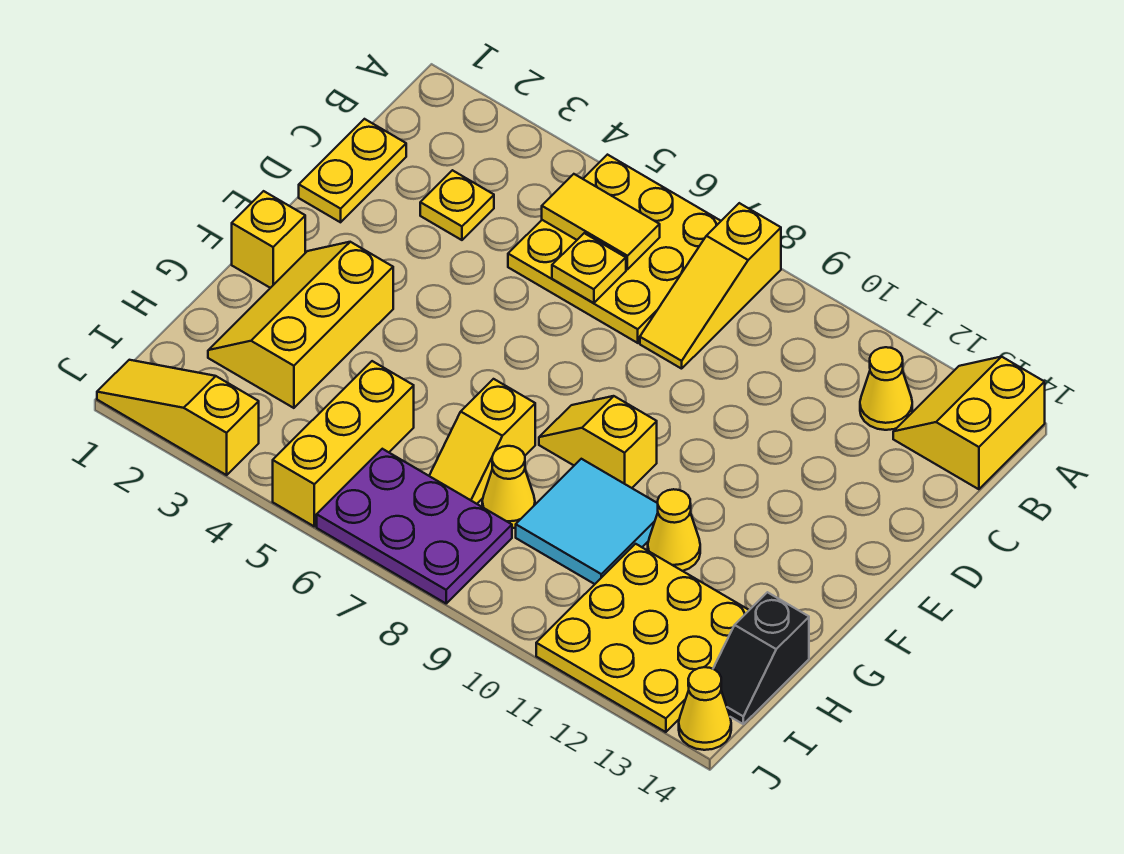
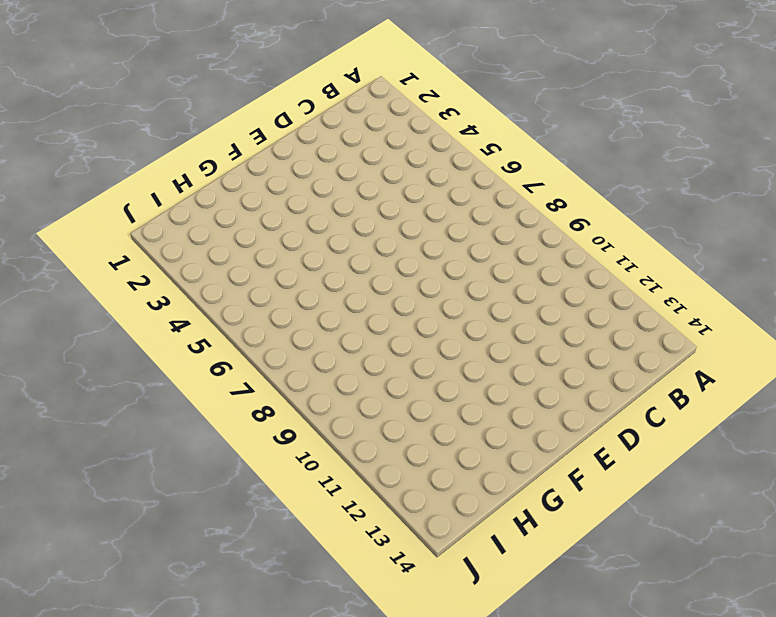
none -> yellow 3x3 plate [508,155,721,343]
none -> yellow 1x3 slope [640,203,781,369]
none -> yellow 2x2 slope [893,357,1045,489]

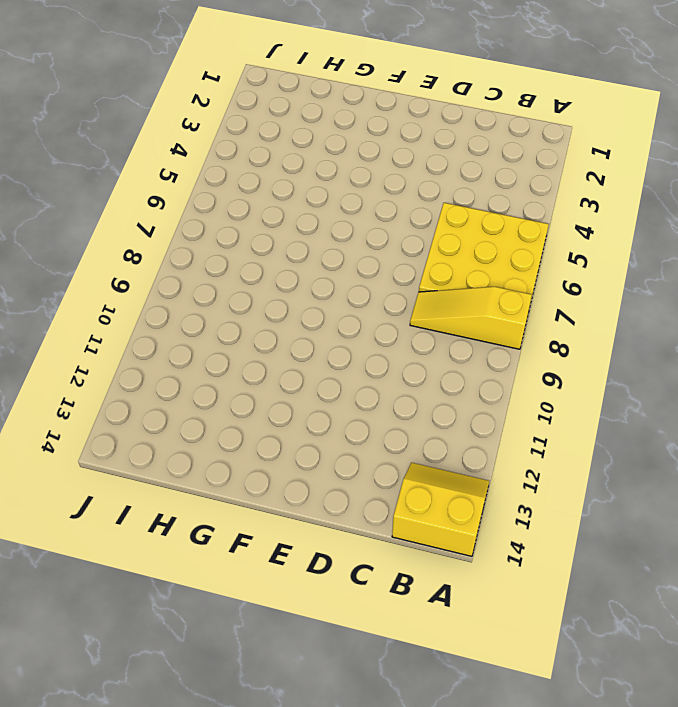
none -> yellow 1x1 cone [860,347,912,430]
none -> yellow 1x2 plate [299,119,406,222]
none -> yellow 1x1 plate [420,170,494,240]

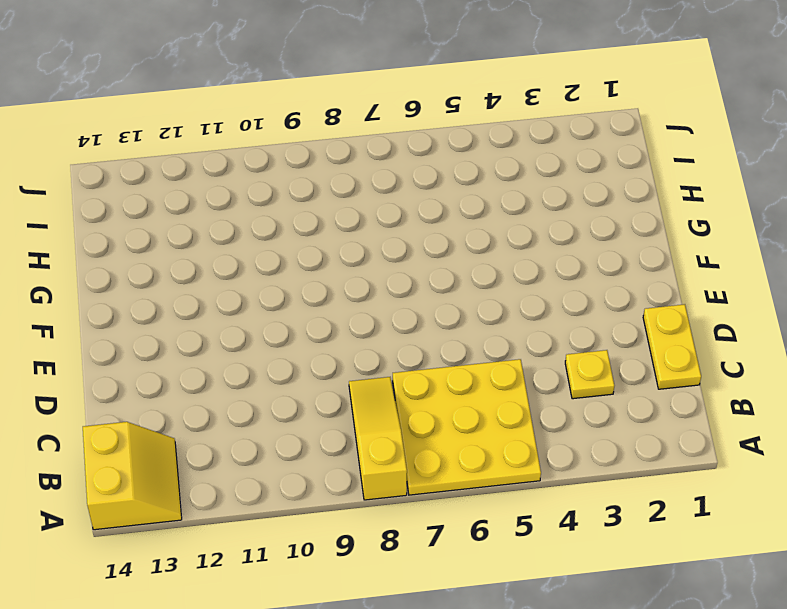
none -> yellow 1x1 cone [860,347,912,430]
none -> yellow 1x1 brick [232,191,305,288]
none -> yellow 2x3 slope [208,242,393,408]

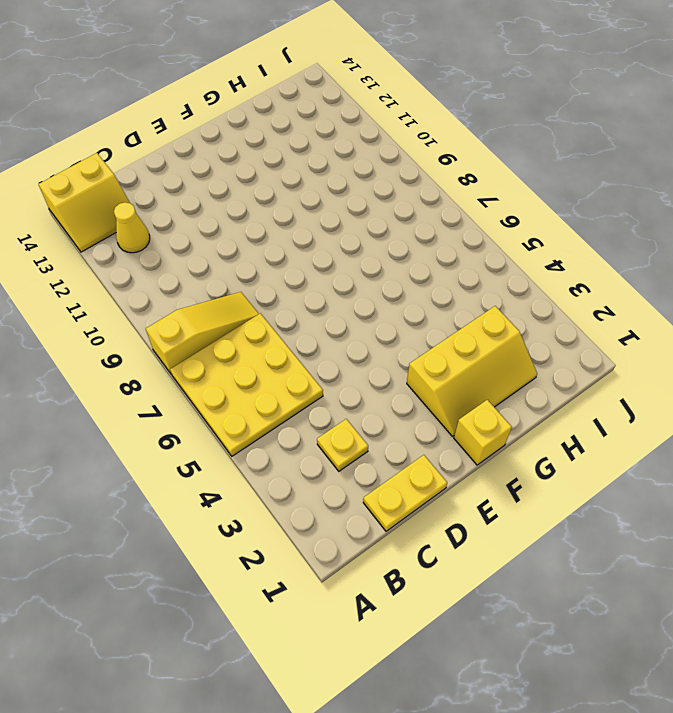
none -> yellow 1x2 slope [539,396,657,488]
none -> yellow 1x2 slope [429,379,535,504]
none -> cyan 2x2 tile [516,459,658,584]

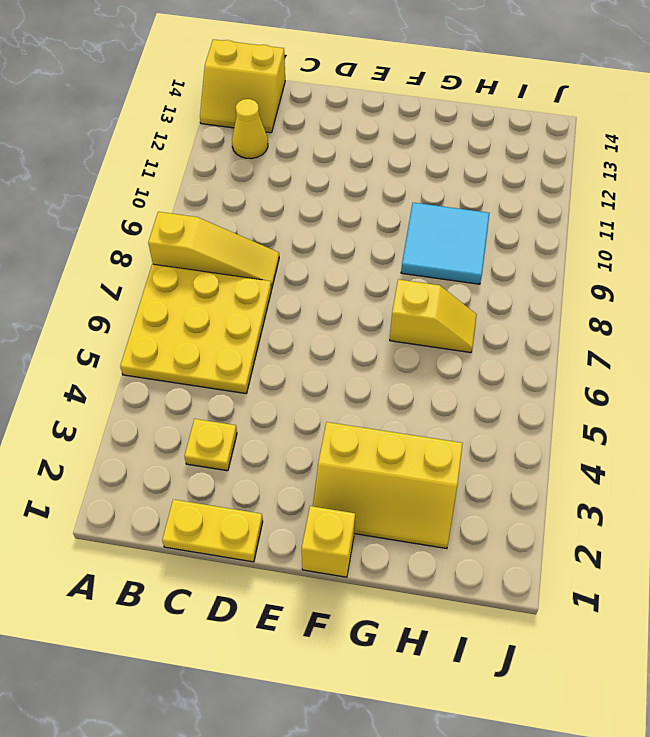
none -> yellow 1x2 slope [539,396,657,488]
none -> yellow 1x1 cone [648,489,700,571]
none -> yellow 1x3 brick [273,361,414,526]

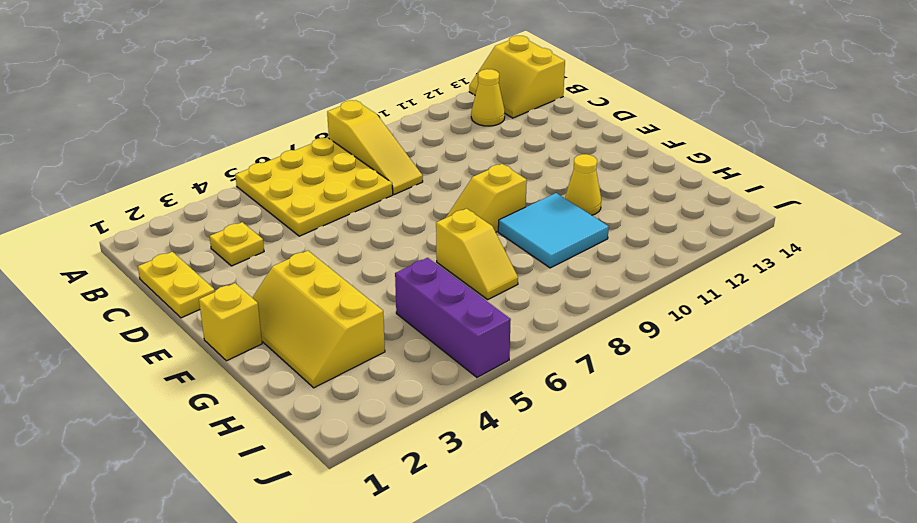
purple 1x3 brick [395,258,511,377] -> yellow 1x3 brick [273,361,414,526]
none -> yellow 1x1 cone [482,446,535,528]
none -> yellow 3x3 plate [536,544,749,732]
none -> black 1x2 slope [713,592,809,724]

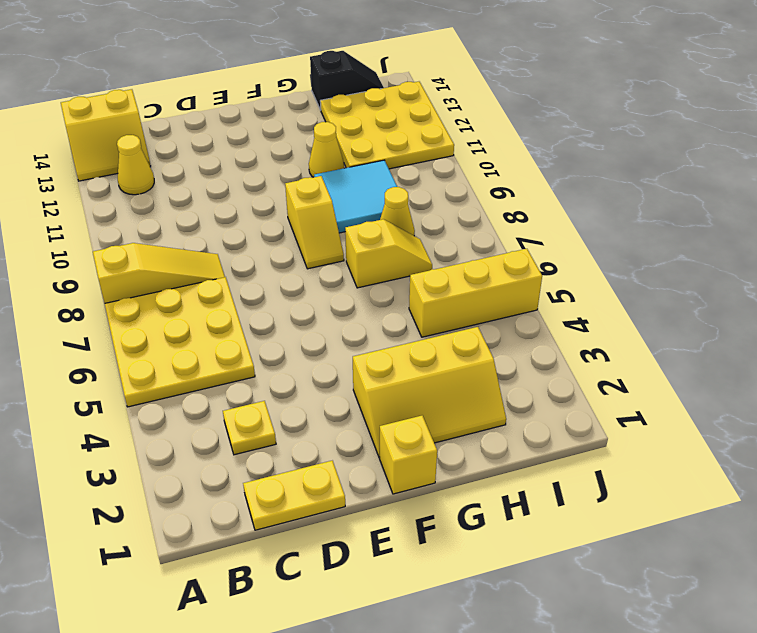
none -> purple 2x3 plate [317,449,512,603]
none -> yellow 1x3 slope [97,360,259,475]
none -> yellow 1x1 cone [679,667,731,750]

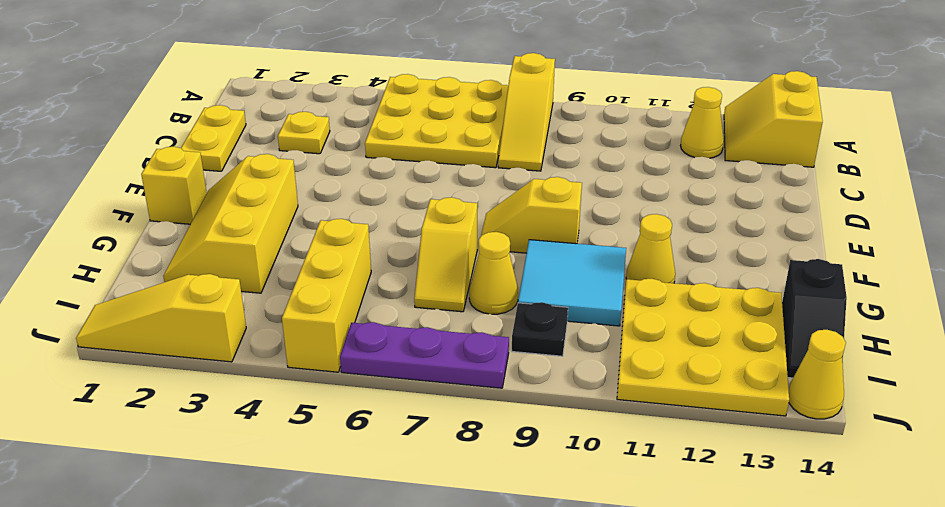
black 1x1 plate [512,302,568,356] -> none
purple 1x3 plate [340,322,509,388] -> purple 2x3 plate [317,449,512,603]
none -> yellow 1x2 tile [542,174,660,269]
none -> yellow 1x1 plate [552,233,626,303]

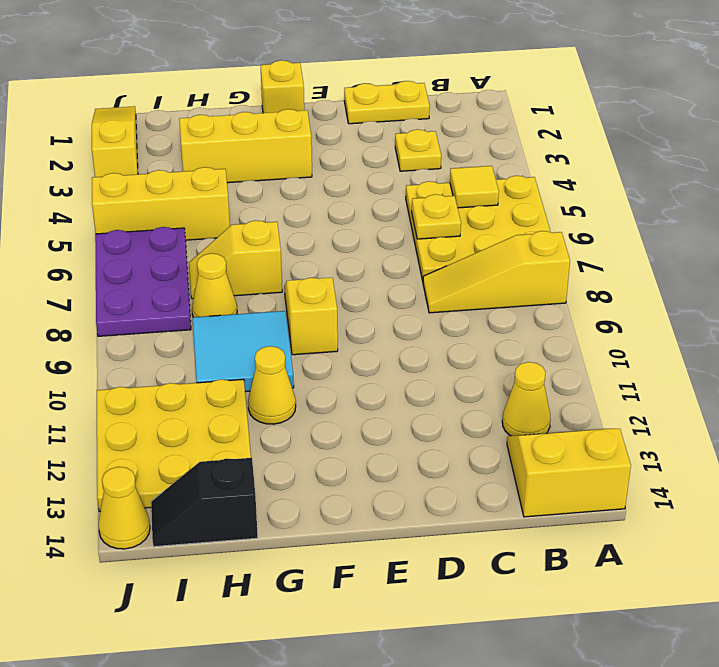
yellow 1x1 tile [450,166,499,208] -> yellow 1x2 tile [542,174,660,269]

